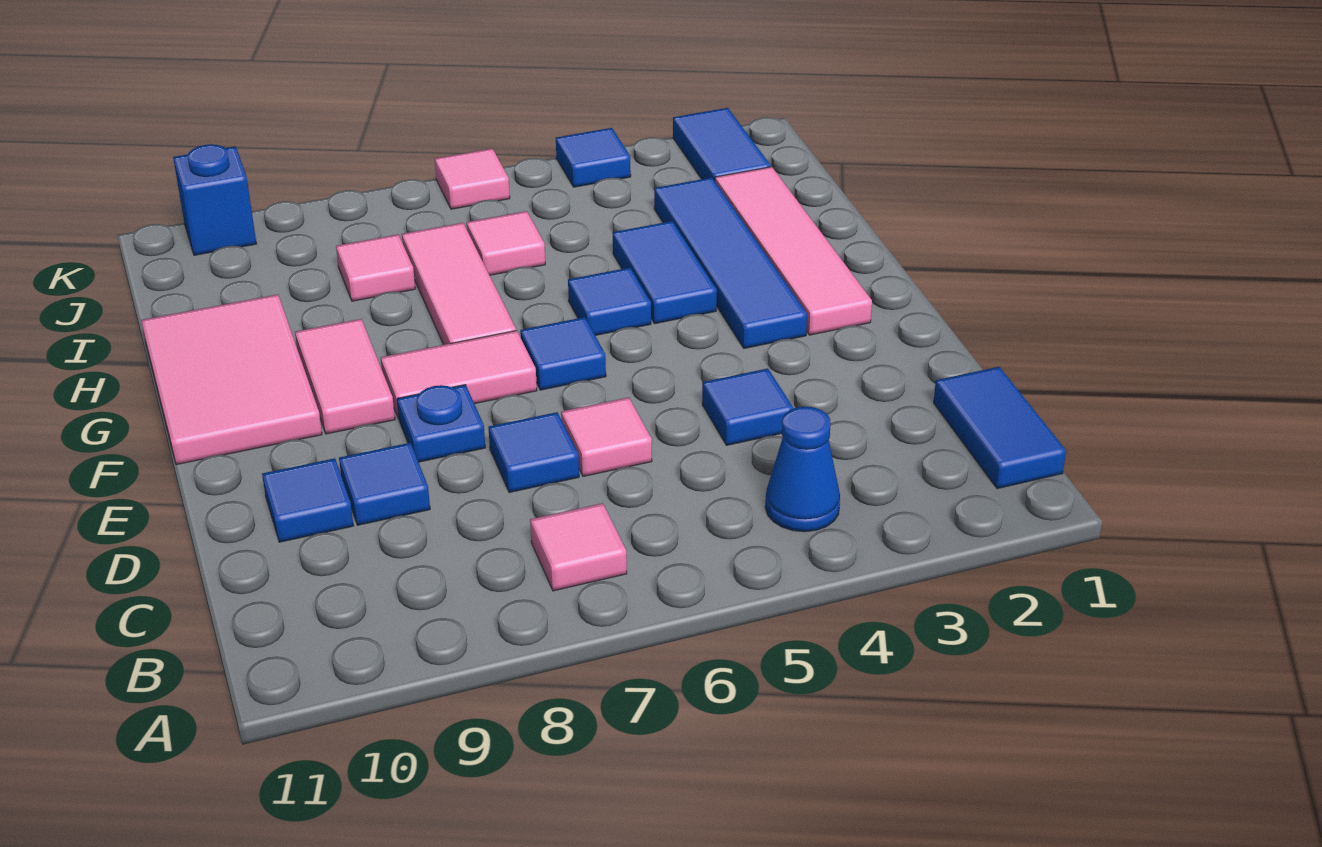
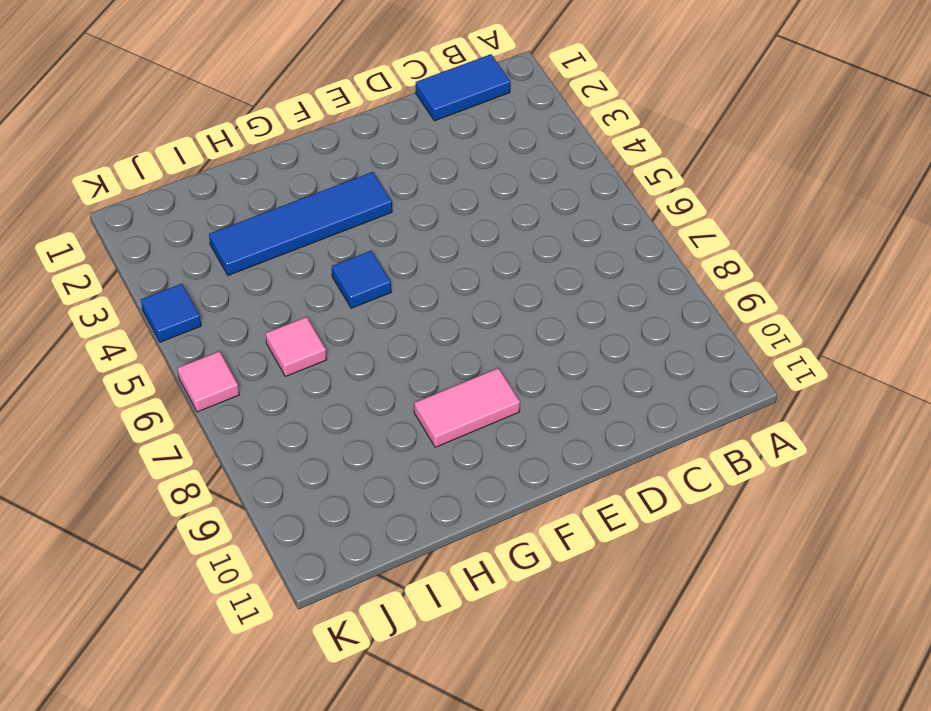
none -> blue 1x1 cone [765,406,840,532]
none -> pink 1x1 tile [530,503,627,591]
none -> blue 1x1 tile [702,368,793,445]

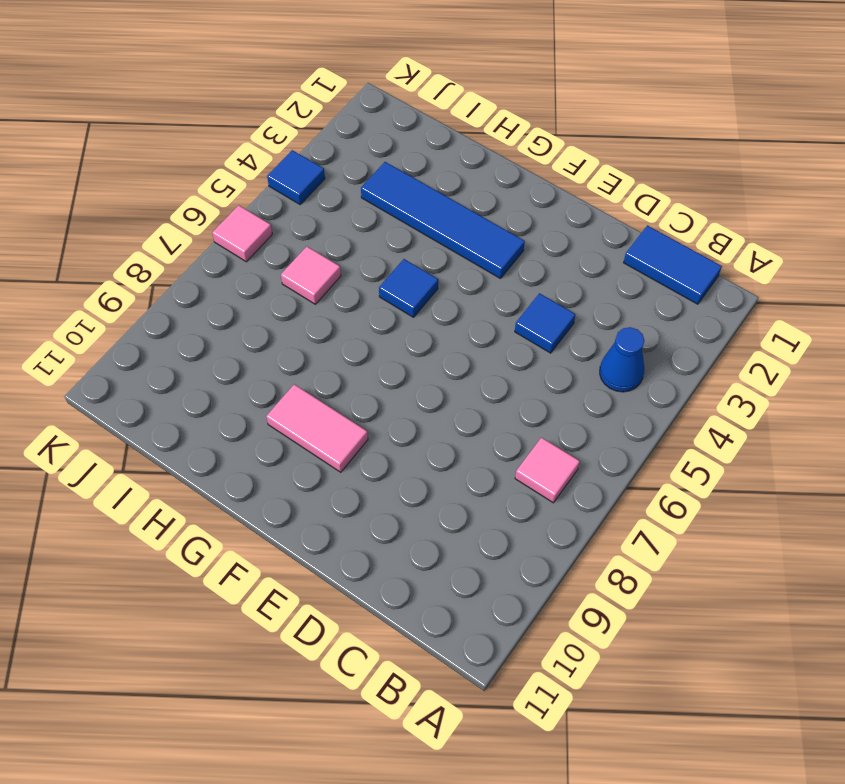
none -> pink 1x1 tile [561,397,652,476]
none -> blue 1x1 tile [488,412,579,493]
none -> blue 1x1 tile [339,443,430,525]

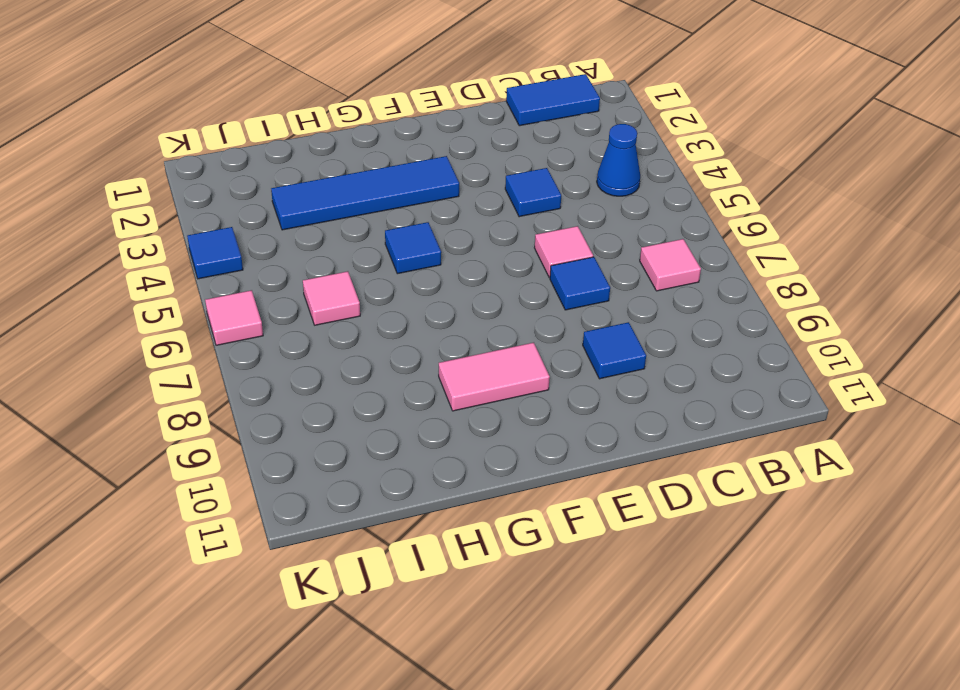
none -> blue 1x1 tile [262,458,354,542]
none -> blue 1x1 plate [397,385,485,462]
none -> pink 1x4 tile [715,167,872,335]

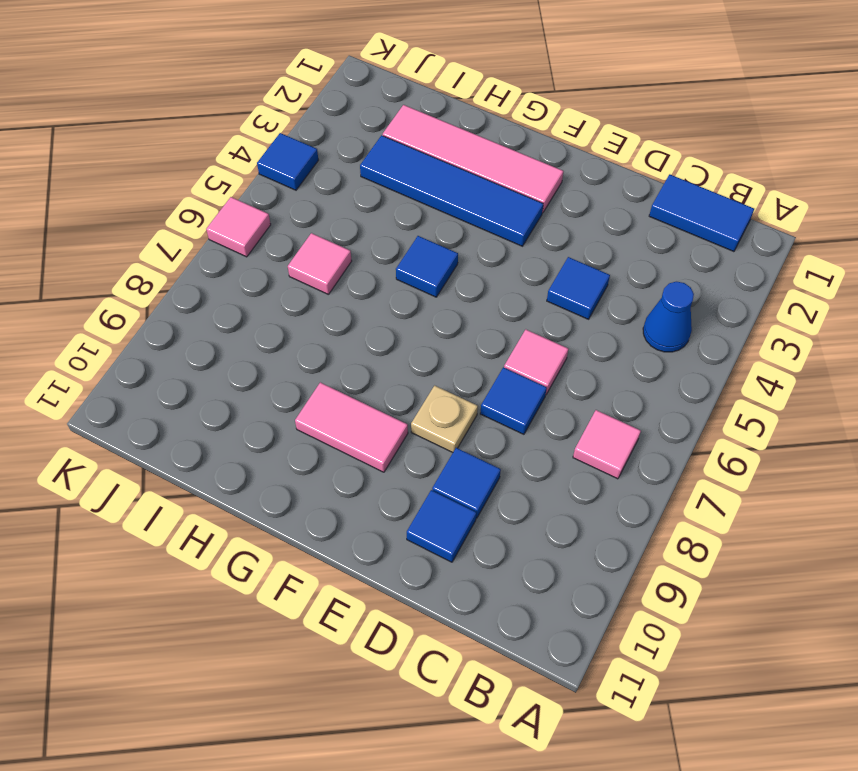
tan 1x1 plate [411,386,478,452] -> blue 1x1 plate [397,385,485,462]
none -> blue 1x1 tile [520,317,606,390]
none -> pink 1x2 tile [381,330,537,419]
none -> pink 2x3 tile [141,294,322,465]

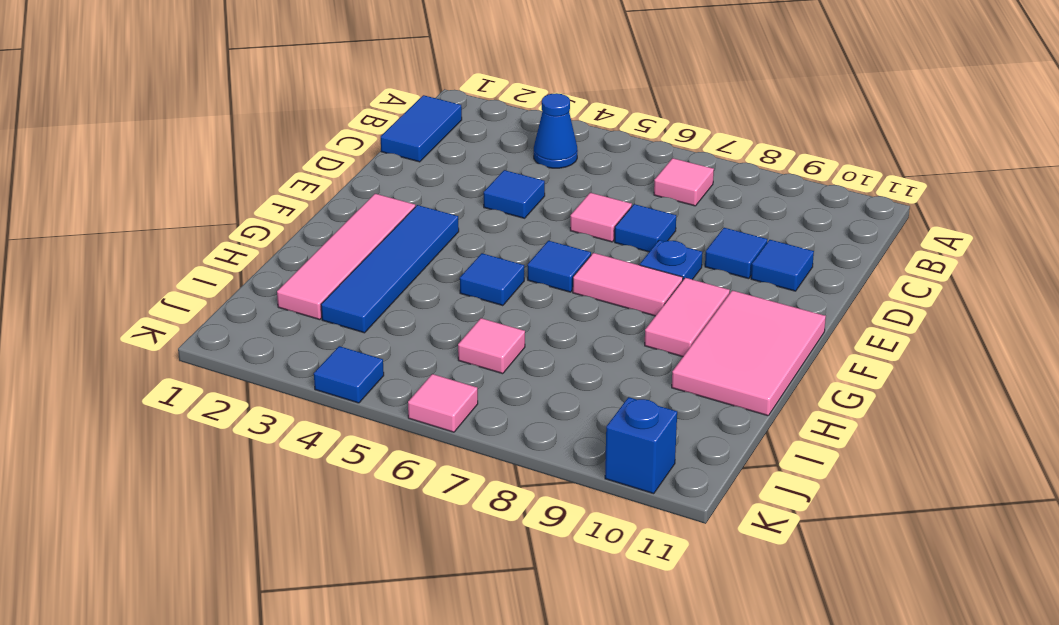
none -> blue 1x2 tile [612,221,717,324]
none -> pink 1x3 tile [402,223,516,345]
none -> pink 1x1 tile [336,234,415,301]

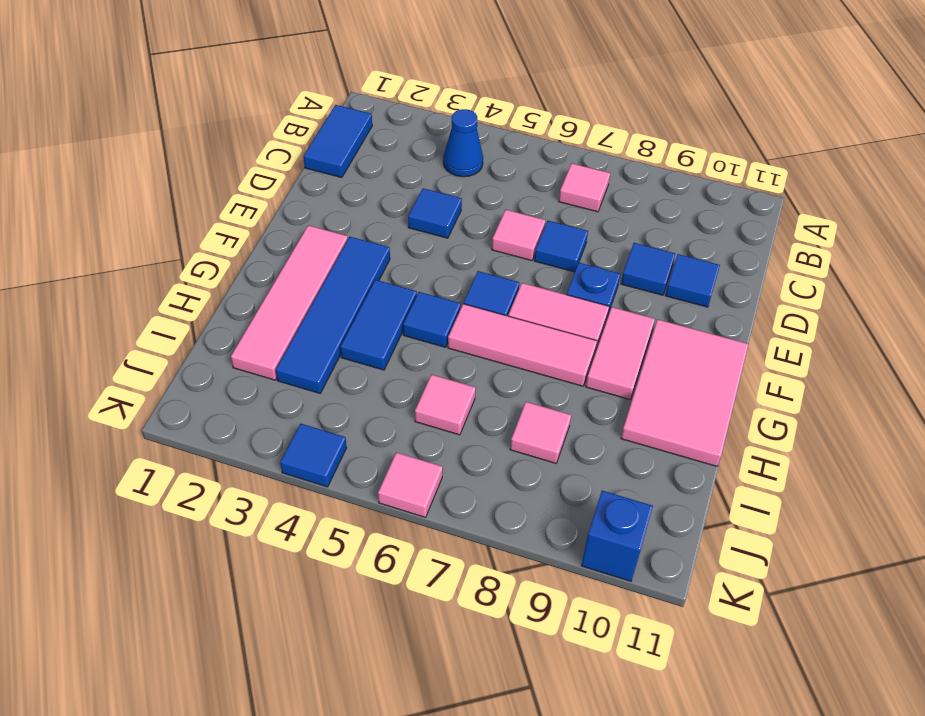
pink 1x3 tile [448,304,597,386] -> pink 1x3 tile turned to [402,223,516,345]
none -> blue 1x2 tile [673,108,771,181]

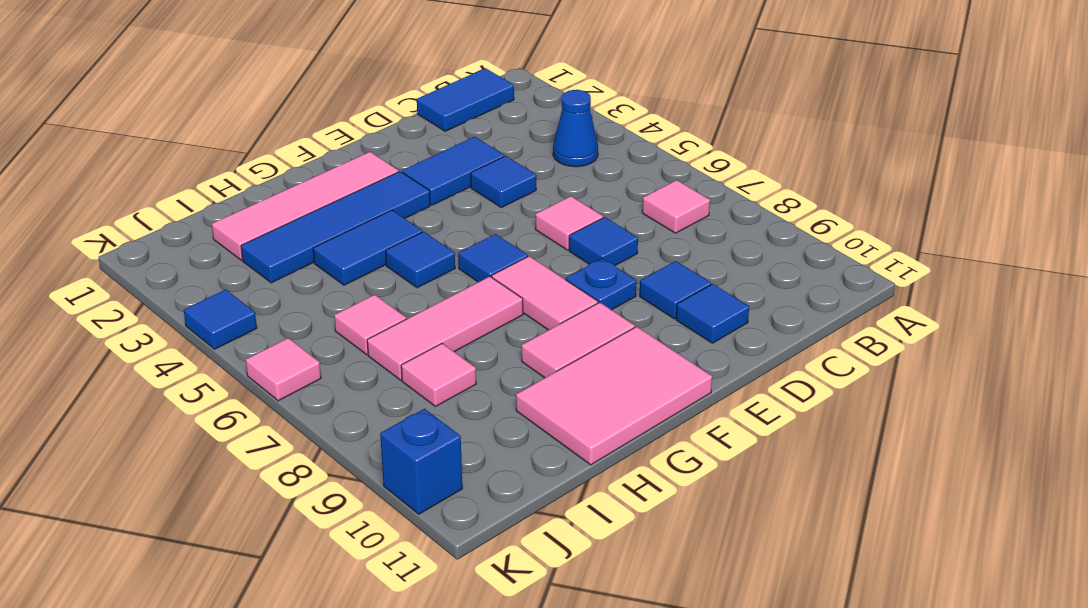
blue 1x2 tile [402,137,504,205] -> blue 1x2 tile moved to [673,108,771,181]

